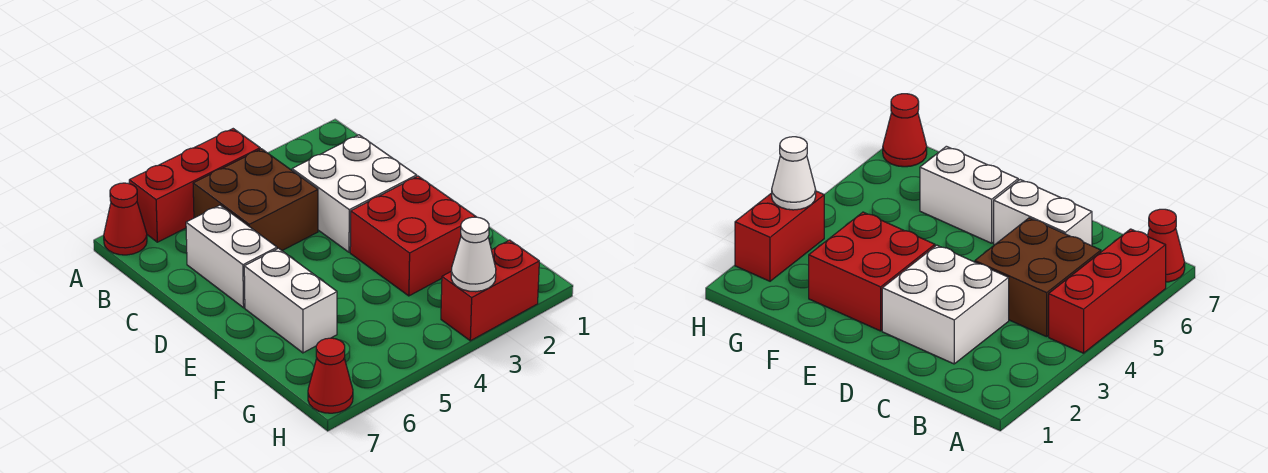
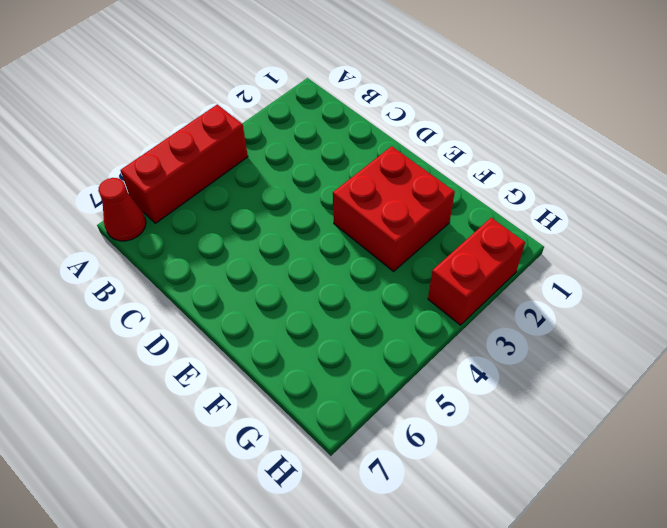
none -> brown 2x2 brick [193,149,318,250]
none -> white 2x2 brick [292,135,417,252]

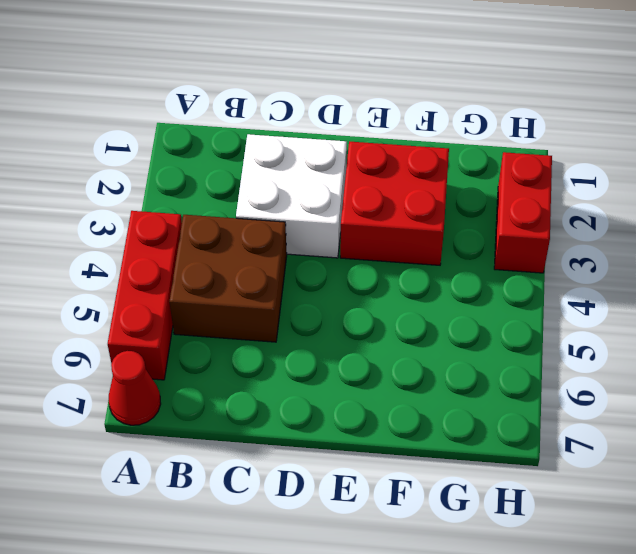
none -> white 1x2 brick [186,205,277,308]
none -> white 1x2 brick [244,248,337,353]

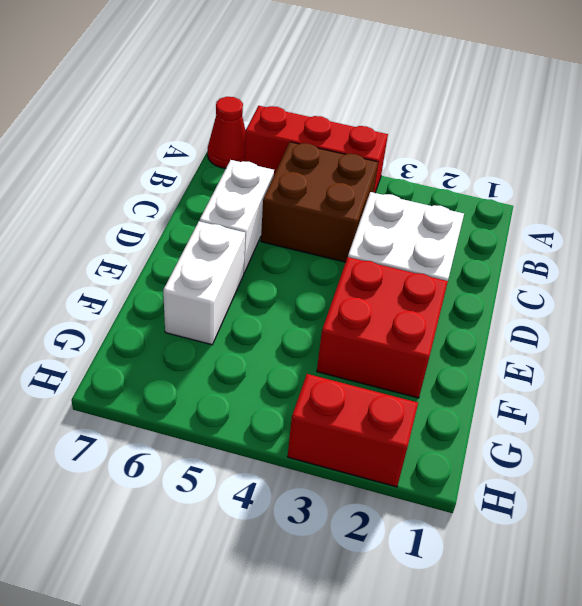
none -> red 1x1 cone [308,338,353,413]
none -> white 1x1 cone [451,217,496,292]

